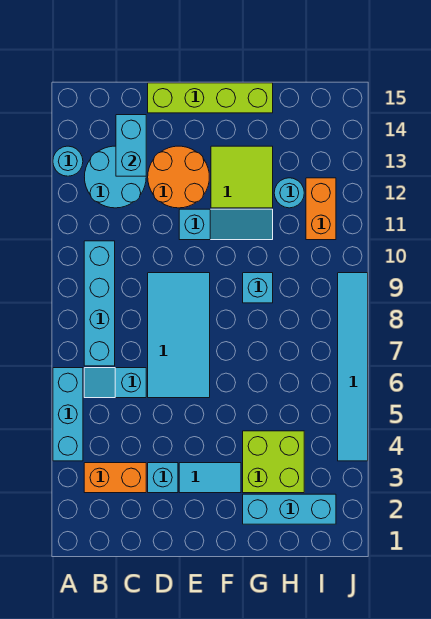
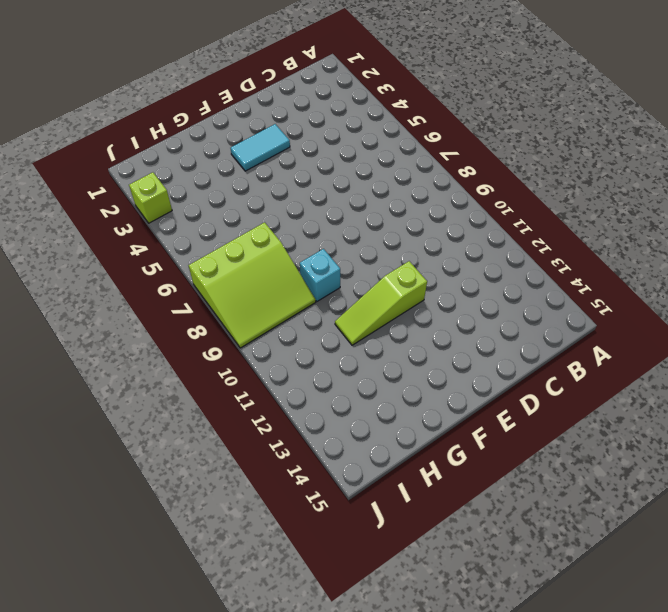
lime 1x3 slope [335,261,427,345] -> cyan 1x3 slope [179,209,273,240]
lime 3x3 slope [188,222,316,348] -> cyan 1x6 tile [338,273,368,461]
lime 1x1 brick [129,172,172,223] -> none
none -> cyan 1x3 brick [53,368,83,461]
none -> cyan 1x1 round brick [53,146,83,176]
none -> orange 1x2 brick [84,463,146,493]

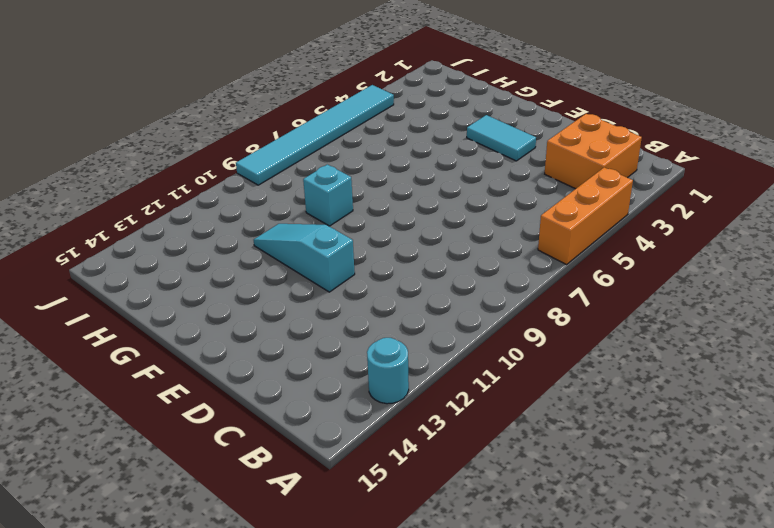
orange 1x3 brick [538,167,633,265] -> cyan 1x3 brick [53,368,83,461]
orange 2x2 brick [545,114,642,189] -> orange 1x2 brick [84,463,146,493]
none -> cyan 1x2 slope [84,368,146,398]
none -> cyan 1x4 brick [84,241,115,366]
none -> cyan 2x2 round brick [85,146,146,208]

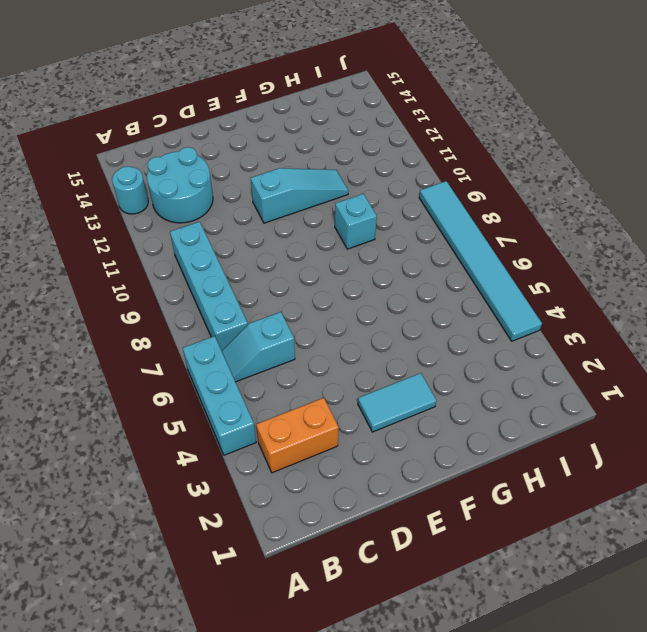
none -> cyan 1x1 brick [148,463,178,493]
none -> cyan 2x4 tile [148,273,210,398]
none -> orange 2x2 round brick [148,146,209,208]

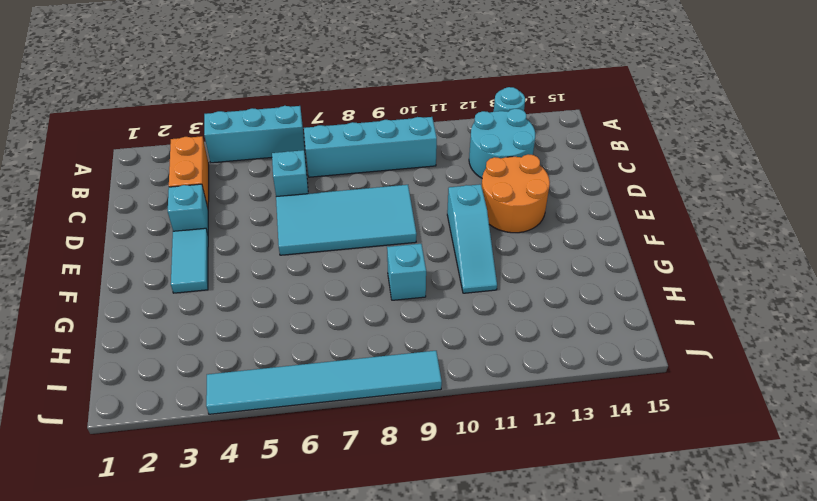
none -> lime 1x4 brick [148,83,273,113]
none -> lime 2x2 tile [211,146,273,208]
none -> cyan 1x3 brick [243,494,336,524]

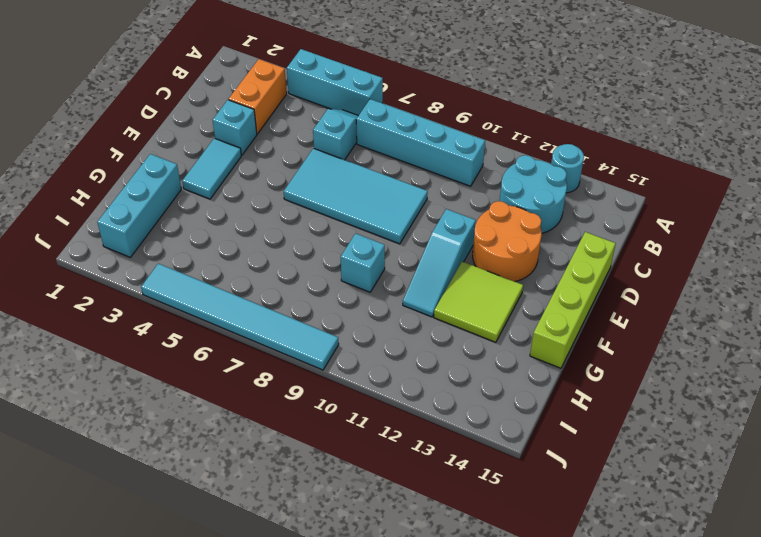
none -> lime 2x2 brick [243,431,304,493]
none -> cyan 1x1 round brick [274,178,304,208]
none -> orange 1x2 brick [306,178,336,240]

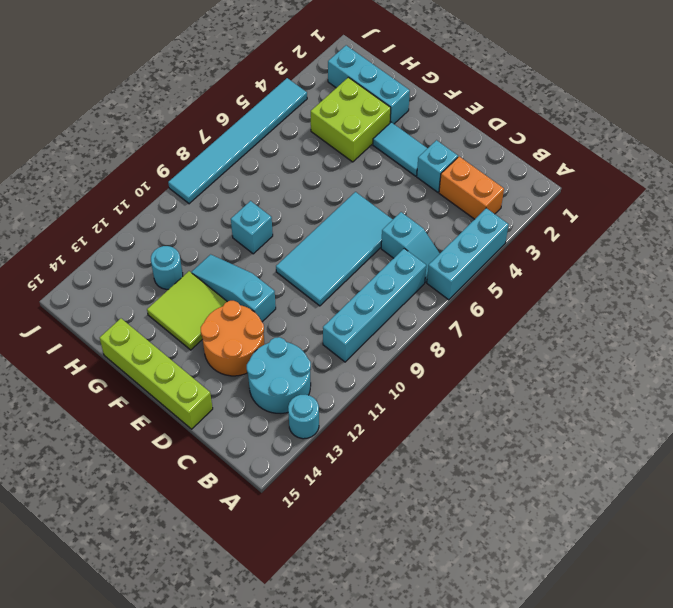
none -> orange 1x2 brick [306,178,336,240]
none -> cyan 1x2 brick [116,115,146,176]

